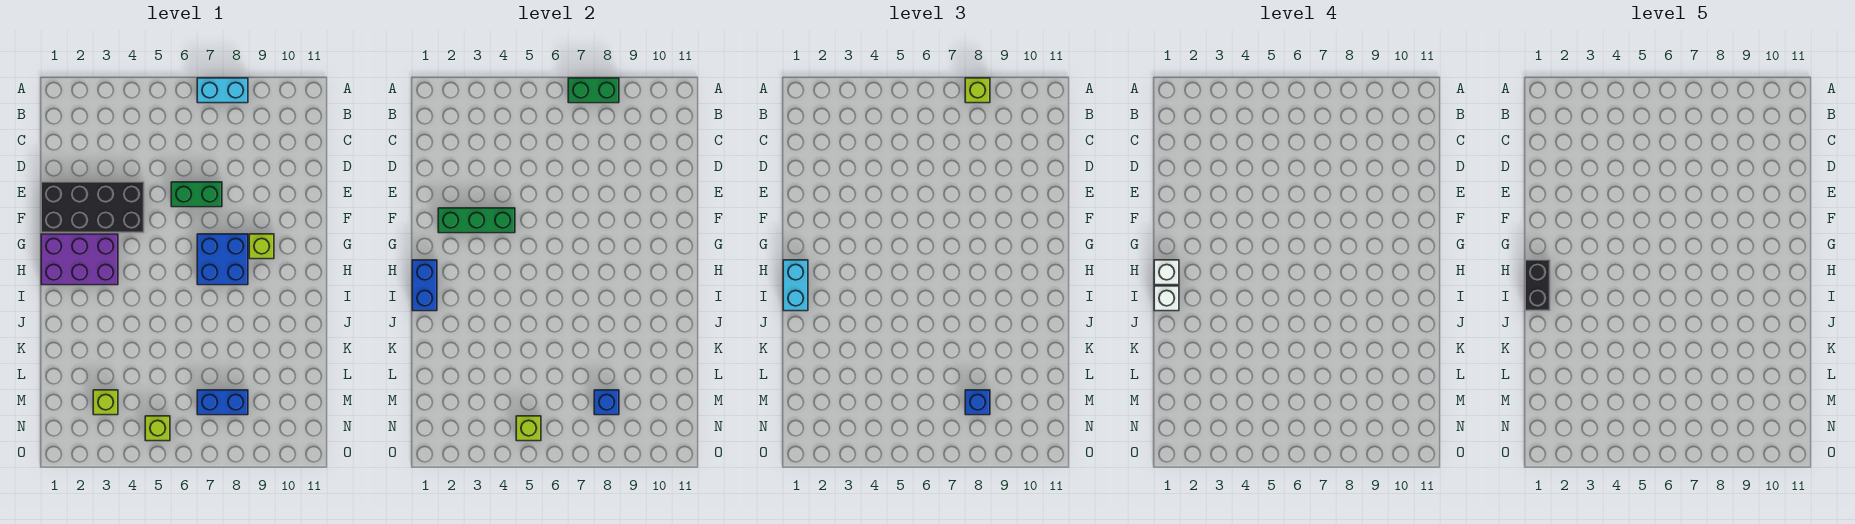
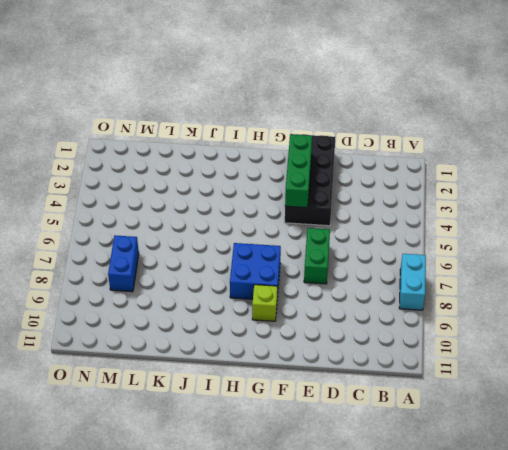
none -> purple 2x3 brick [41,234,118,285]
none -> lime 1x1 brick [93,390,118,415]
none -> lime 1x1 brick [145,416,170,441]

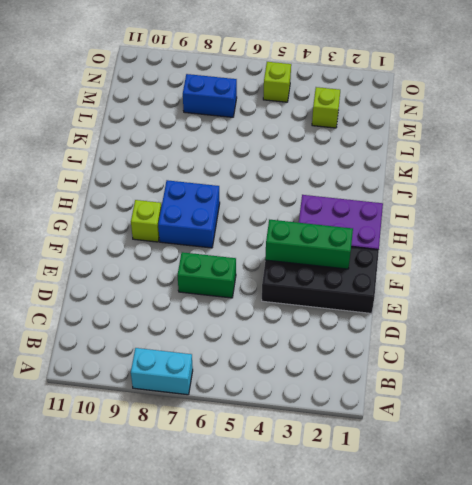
none -> green 1x2 brick [568,78,619,103]
none -> blue 1x2 brick [412,260,437,311]
none -> blue 1x1 brick [594,390,619,415]

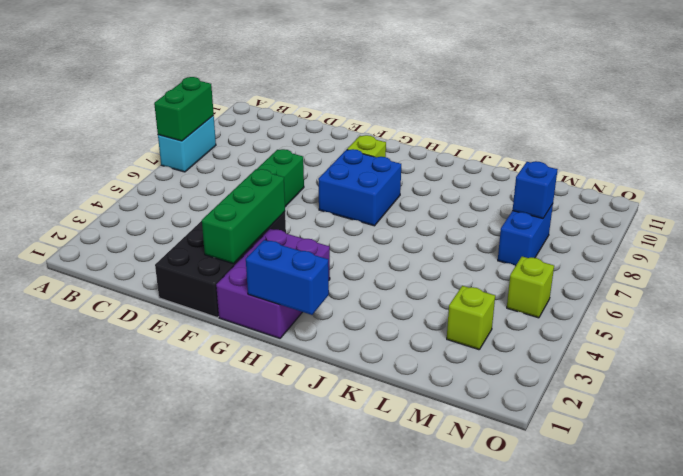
none -> lime 1x1 brick [516,416,541,441]
none -> lime 1x1 brick [965,78,990,103]
none -> cyan 1x2 brick [783,260,808,311]

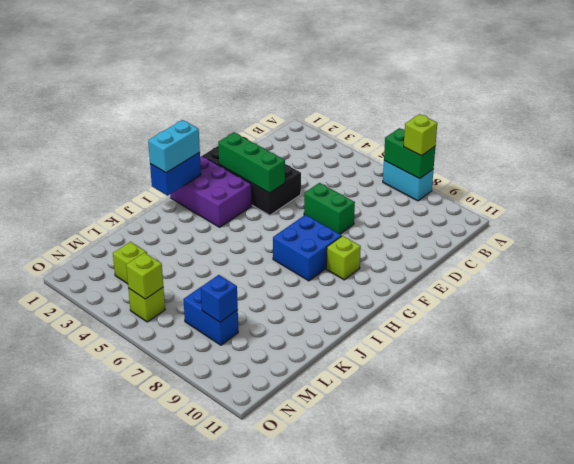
none -> blue 1x1 brick [965,390,990,415]
none -> white 1x1 brick [1154,260,1179,285]
none -> white 1x1 brick [1154,286,1179,311]

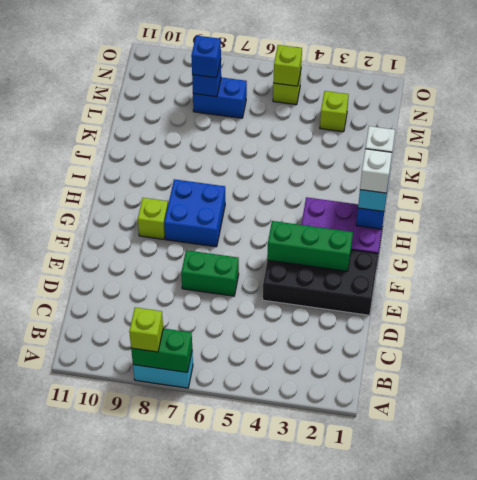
none -> black 1x2 brick [1525,260,1550,311]

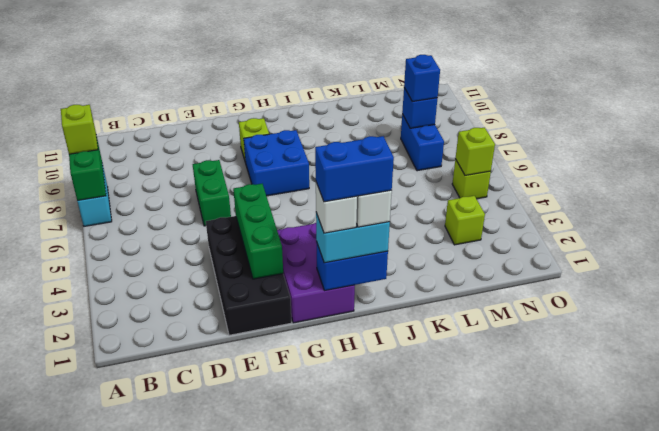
blue 1x2 brick [315,136,394,202] -> black 1x2 brick [1525,260,1550,311]

